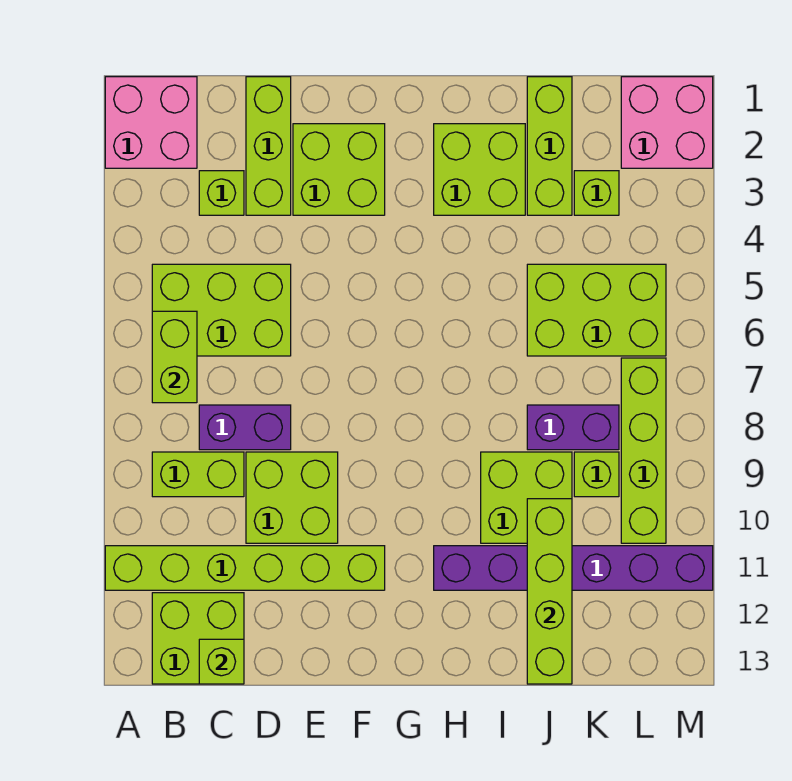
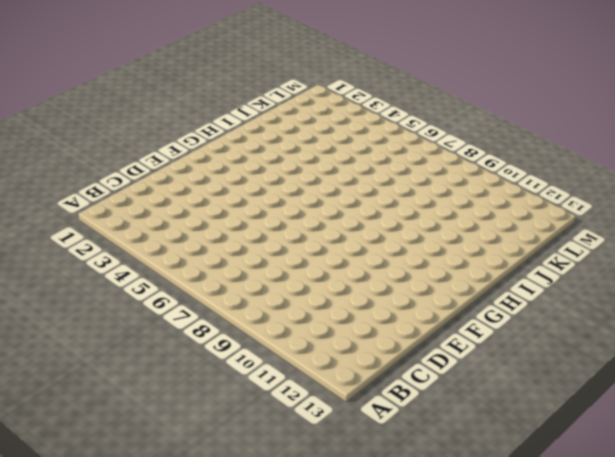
none -> pink 2x2 brick [105,77,197,168]
none -> lime 1x6 brick [105,546,385,590]
none -> lime 2x3 brick [152,264,291,356]

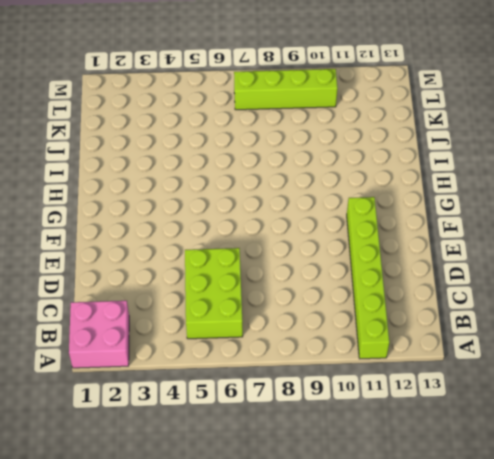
none -> lime 1x2 brick [152,452,244,497]
none -> lime 2x2 brick [152,593,244,684]
none -> lime 1x1 brick [199,171,244,215]

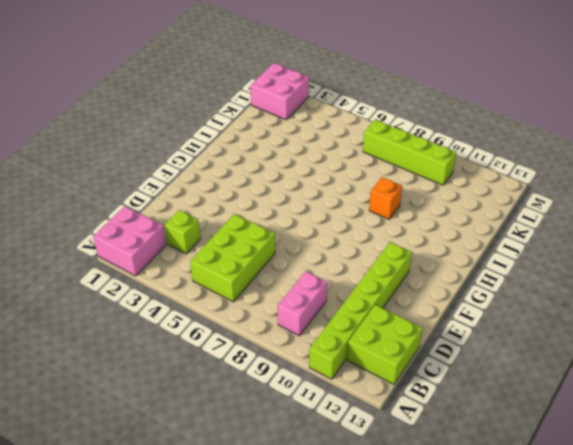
pink 1x2 brick [278,271,327,336] -> lime 1x2 brick [152,452,244,497]
orange 1x1 brick [369,177,402,219] -> lime 2x2 brick [481,452,572,543]
none -> purple 1x2 brick [199,405,291,450]
none -> lime 1x3 brick [246,77,291,215]
none -> lime 2x2 brick [246,452,338,543]

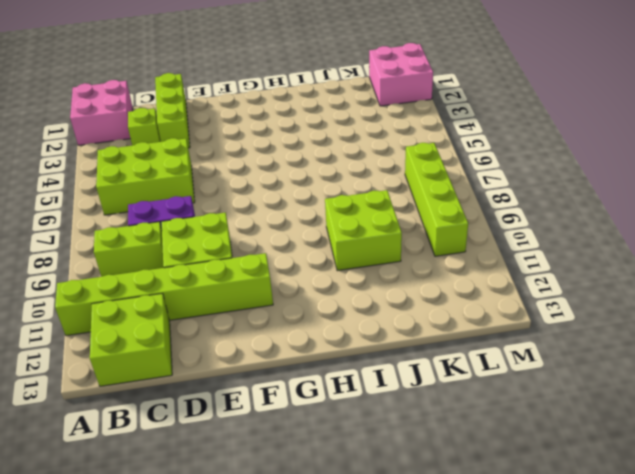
none -> lime 2x2 brick [293,124,385,215]
none -> lime 2x2 brick [434,124,525,215]
none -> purple 1x6 brick [434,546,713,590]

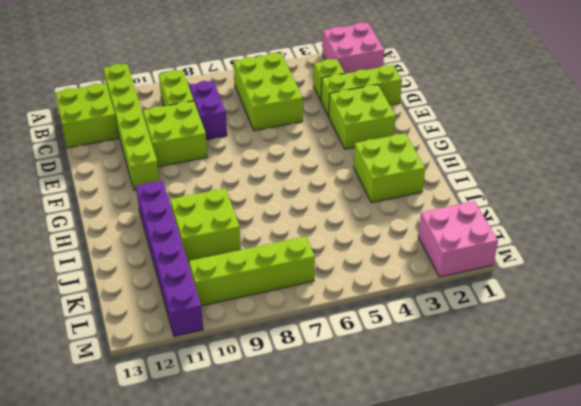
none -> lime 1x3 brick [527,77,572,215]
none -> lime 2x3 brick [527,264,666,356]
none -> purple 1x2 brick [527,405,619,450]

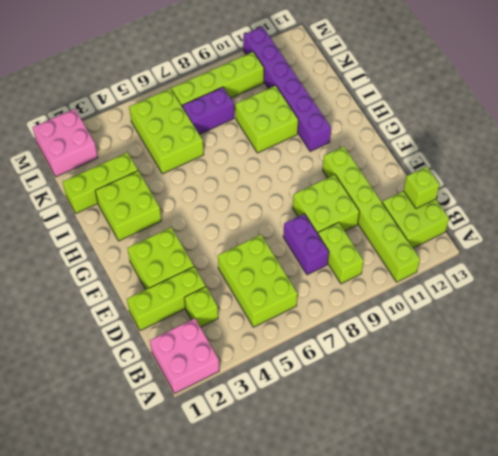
purple 1x2 brick [182,87,234,134] -> purple 1x2 brick turned to [527,405,619,450]
none -> lime 1x1 brick [574,171,619,215]
none -> lime 1x1 brick [574,452,619,497]
none -> lime 1x2 brick [152,311,197,403]

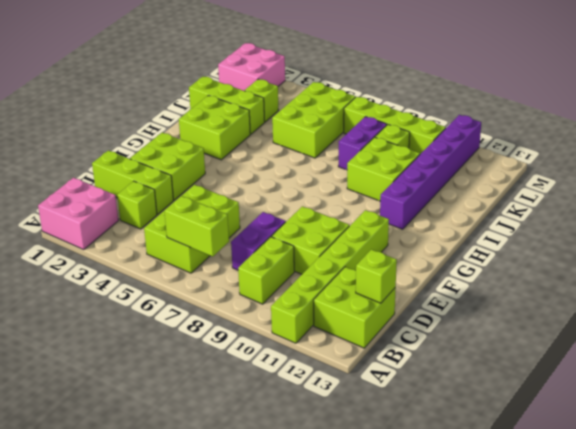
none -> lime 1x4 brick [527,499,572,684]

